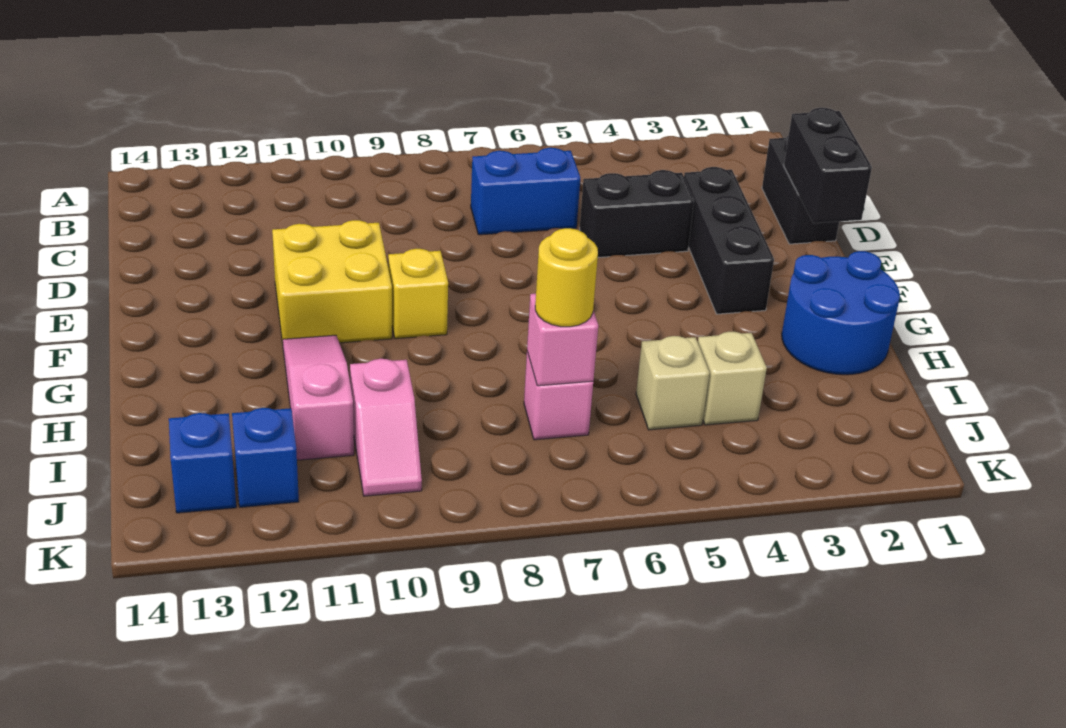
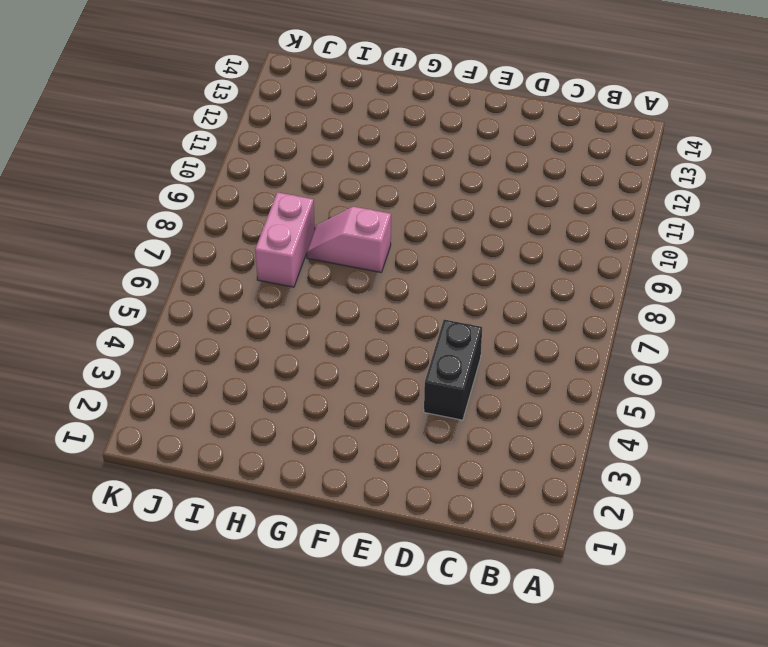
pink 1x2 slope [306,207,391,272] -> pink 1x2 slope moved to [350,359,422,496]
pink 1x2 brick [255,192,315,287] -> pink 1x1 brick [524,352,593,440]
none -> black 1x2 brick [762,135,839,244]
none -> blue 1x2 brick [471,148,580,235]
none -> black 1x3 brick [684,167,774,314]

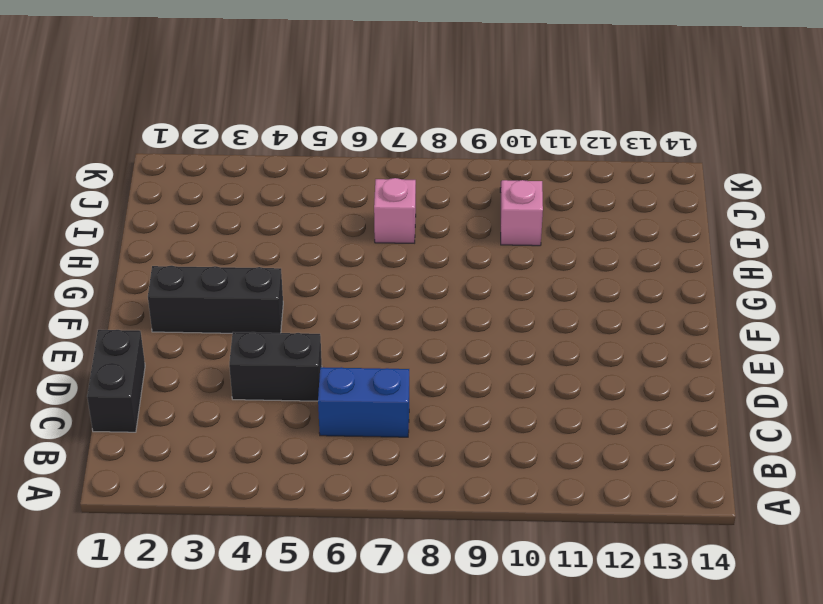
black 1x3 brick [148,266,283,333] -> black 1x3 brick turned to [684,167,774,314]
none -> yellow 2x2 brick [272,220,392,343]
none -> yellow 1x1 brick [388,249,448,339]
none -> blue 2x2 round brick [782,251,900,375]

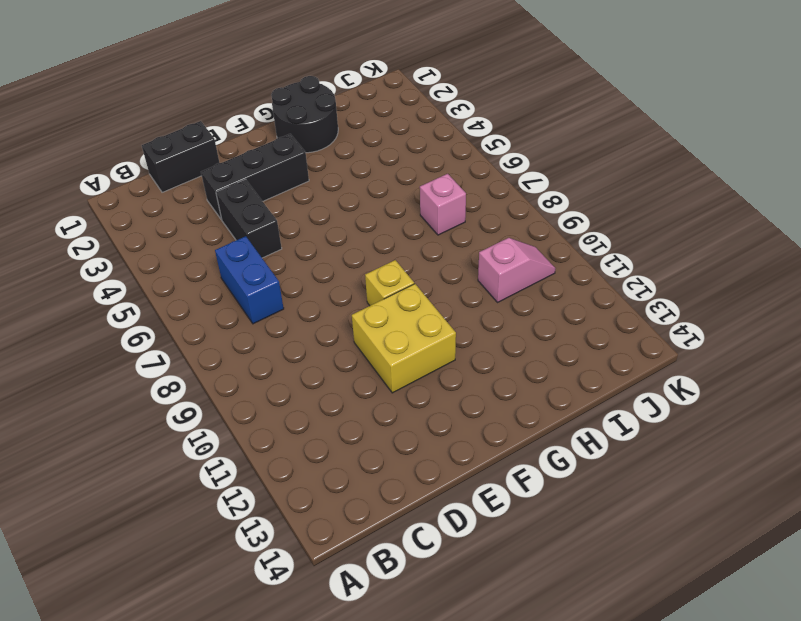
black 2x2 round brick [271,76,338,153] -> blue 2x2 round brick [782,251,900,375]
none -> pink 1x3 slope [283,335,354,460]
none -> tan 1x1 brick [698,332,767,425]
none -> tan 1x1 brick [636,336,710,430]

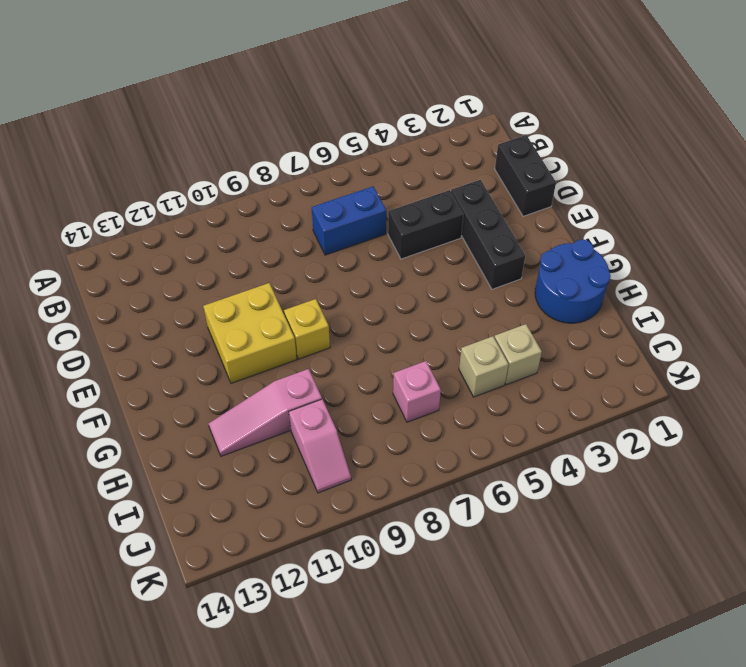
pink 1x3 slope [209,369,322,456] -> pink 1x3 slope turned to [283,335,354,460]
none -> blue 1x1 brick [232,408,299,507]
none -> blue 1x1 brick [169,413,236,513]
none -> black 1x2 brick [784,108,872,223]

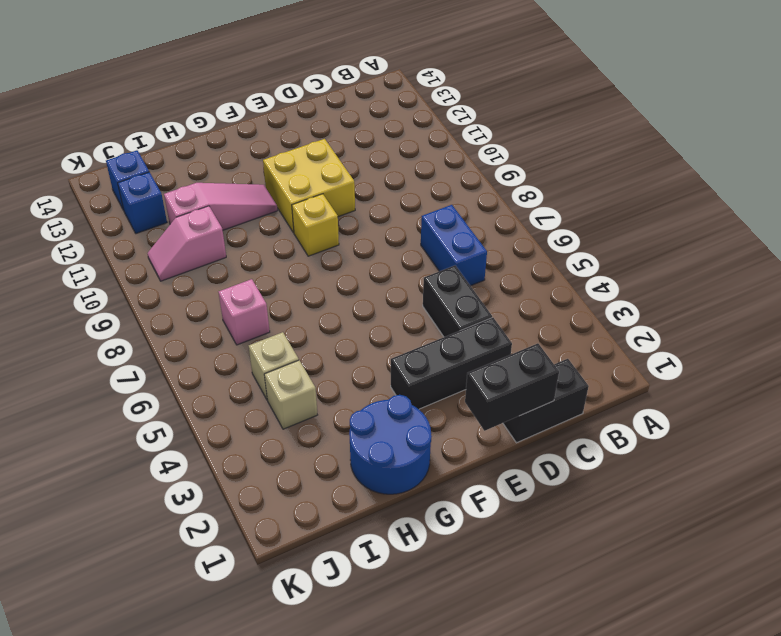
none -> pink 1x1 brick [527,294,598,386]
none -> yellow 1x1 round brick [535,228,598,327]

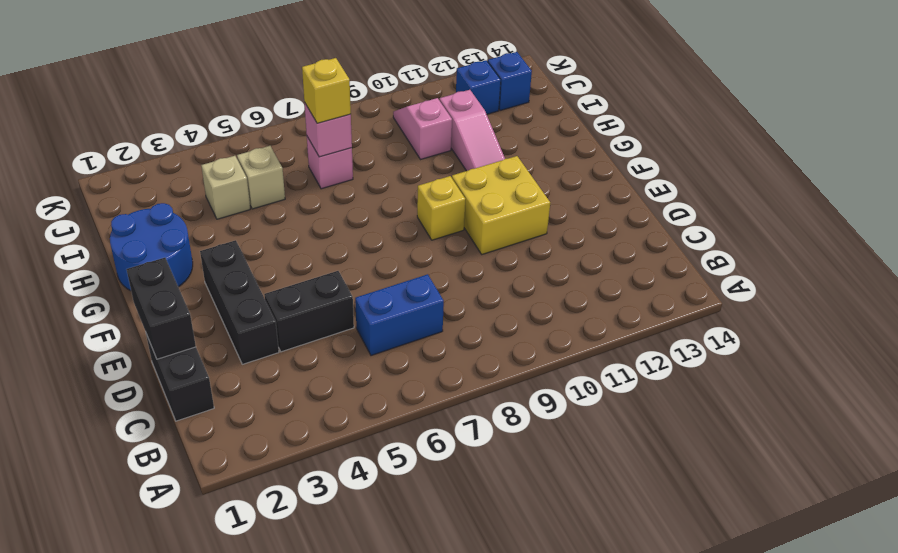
yellow 1x1 brick [302,58,351,123] -> yellow 1x1 round brick [535,228,598,327]

